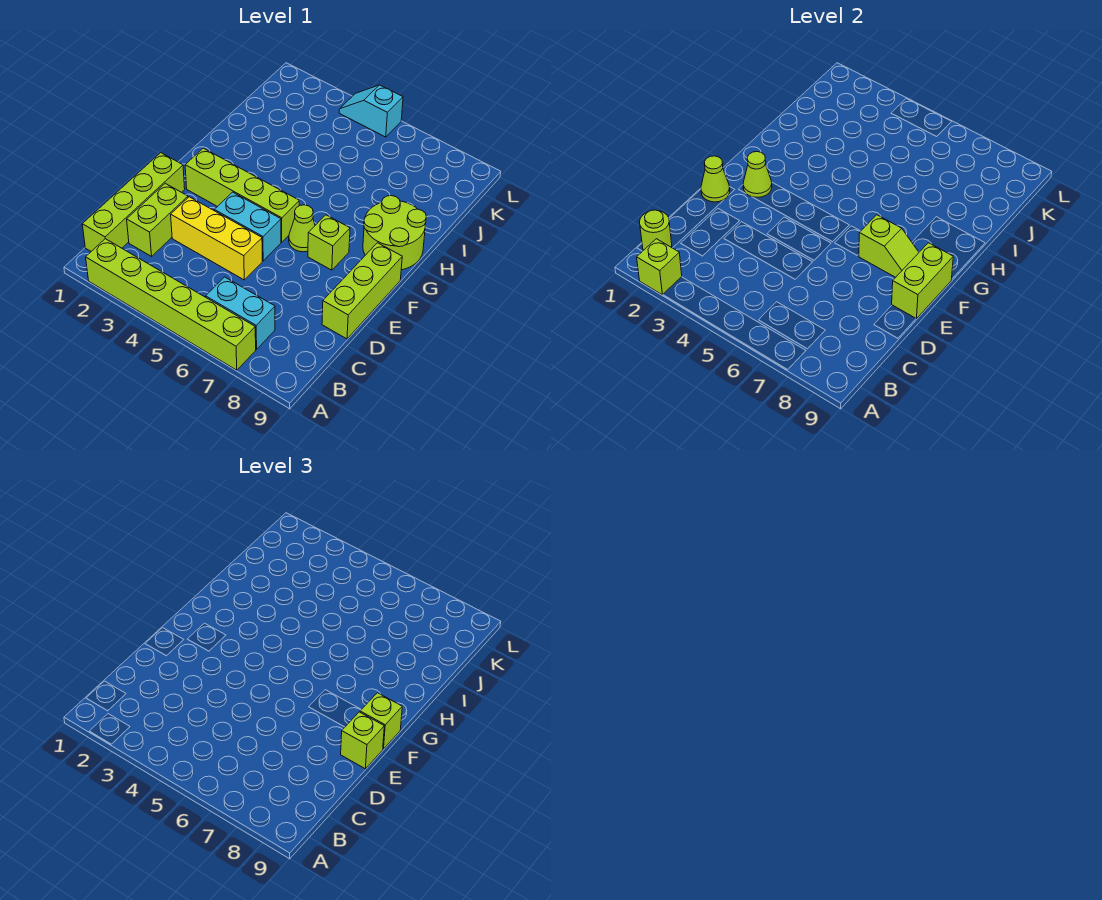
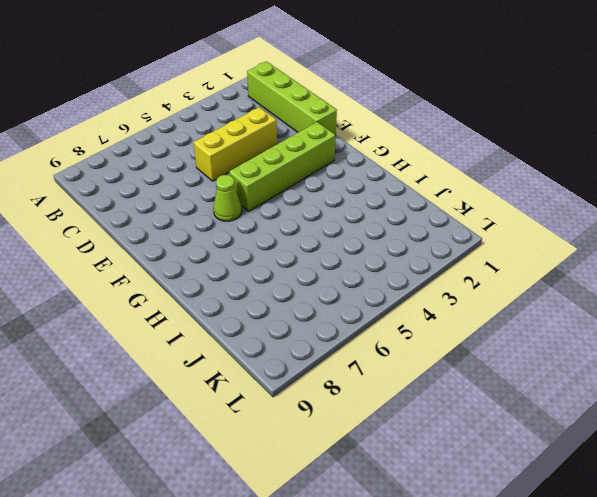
none -> lime 1x6 brick [86,239,256,370]
none -> cyan 1x2 brick [206,277,275,349]
none -> lime 1x2 brick [127,183,188,256]

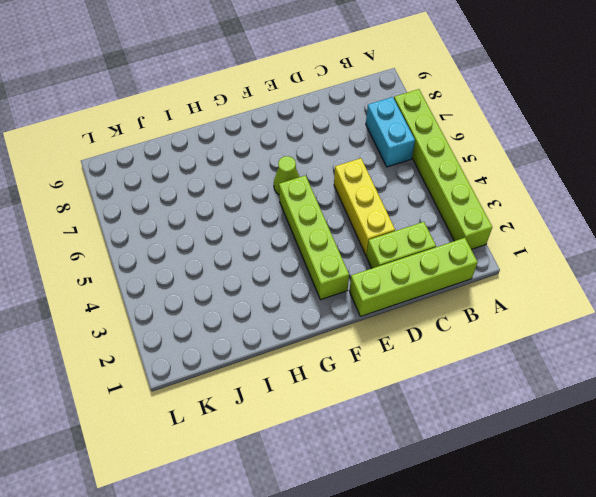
none -> lime 1x3 brick [322,243,402,339]
none -> cyan 1x2 brick [214,192,281,261]
none -> lime 1x1 brick [308,215,350,270]

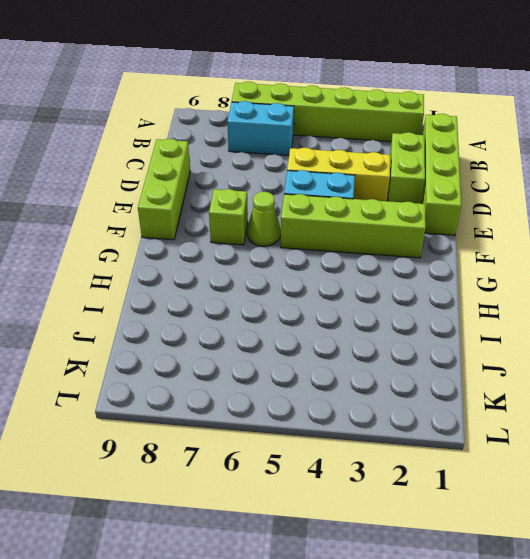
none -> lime 2x2 round brick [363,196,426,270]
none -> cyan 1x2 slope [339,85,403,137]
none -> lime 1x1 brick [637,239,682,295]

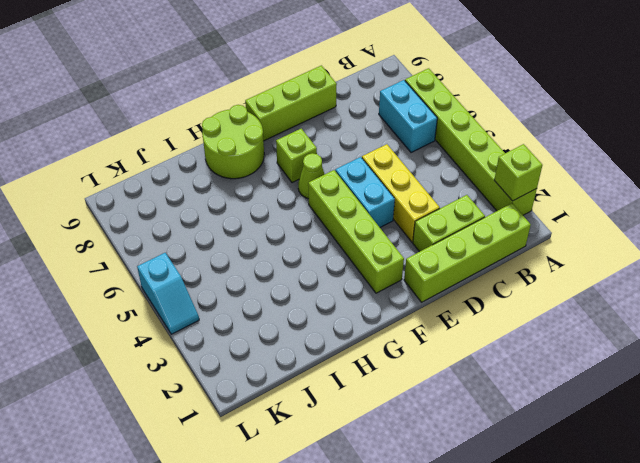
none -> lime 1x1 round brick [640,210,672,250]
none -> lime 1x1 cone [701,156,730,202]
none -> lime 1x2 brick [892,243,953,319]

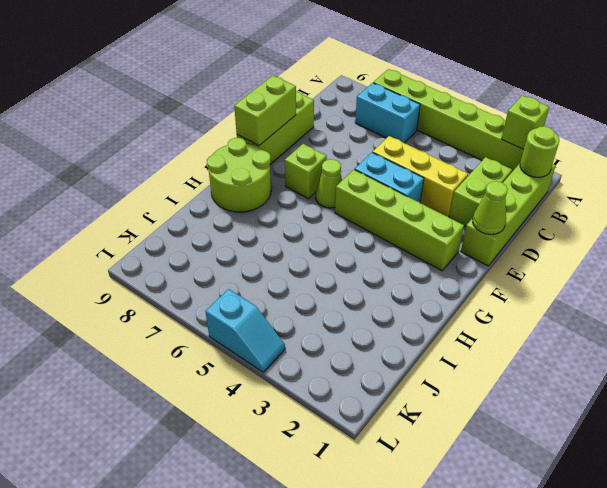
none -> lime 1x1 cone [743,152,772,197]
none -> lime 1x2 slope [859,215,919,277]
none -> lime 1x1 brick [341,712,384,769]

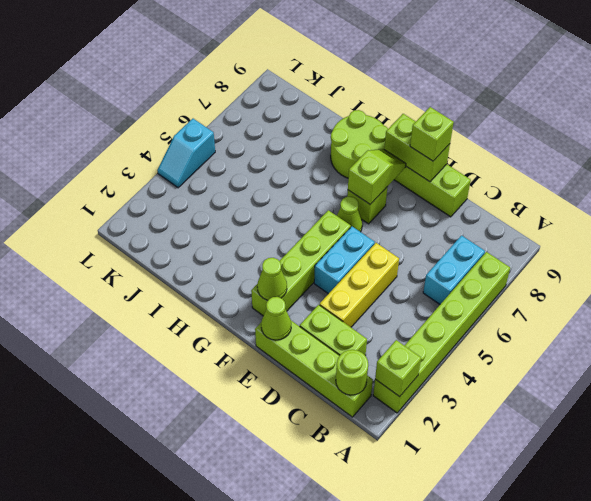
none -> lime 1x1 brick [360,693,402,749]

